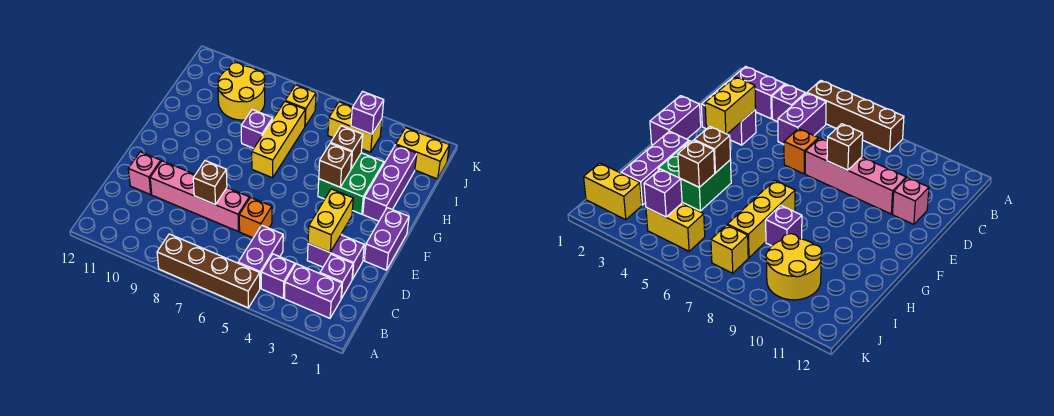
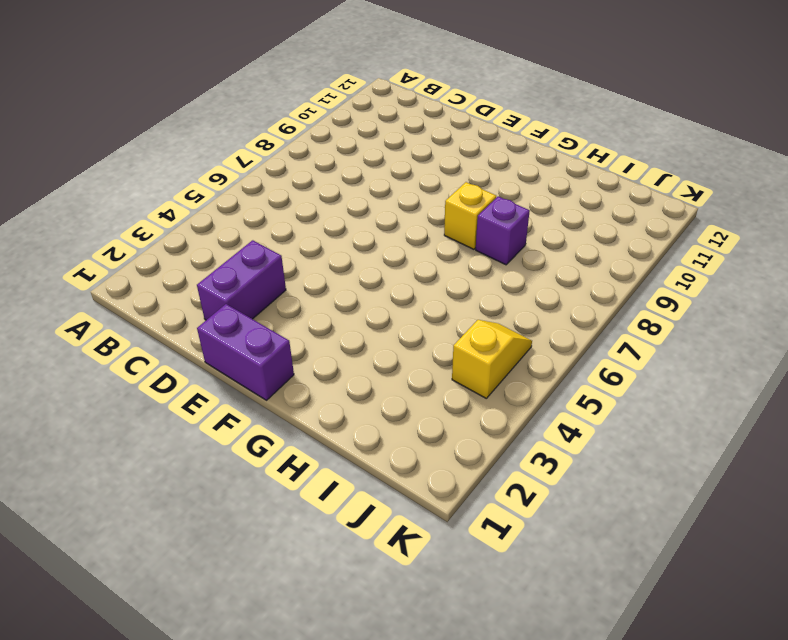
yellow 1x1 brick [444,182,496,249] -> yellow 1x1 brick moved to [285,85,316,126]
yellow 1x2 slope [452,320,532,398] -> yellow 1x2 brick [328,102,382,152]
none -> brown 1x4 brick [157,234,260,308]
none -> purple 1x2 brick [285,264,342,318]
none -> purple 1x1 brick [261,254,295,298]

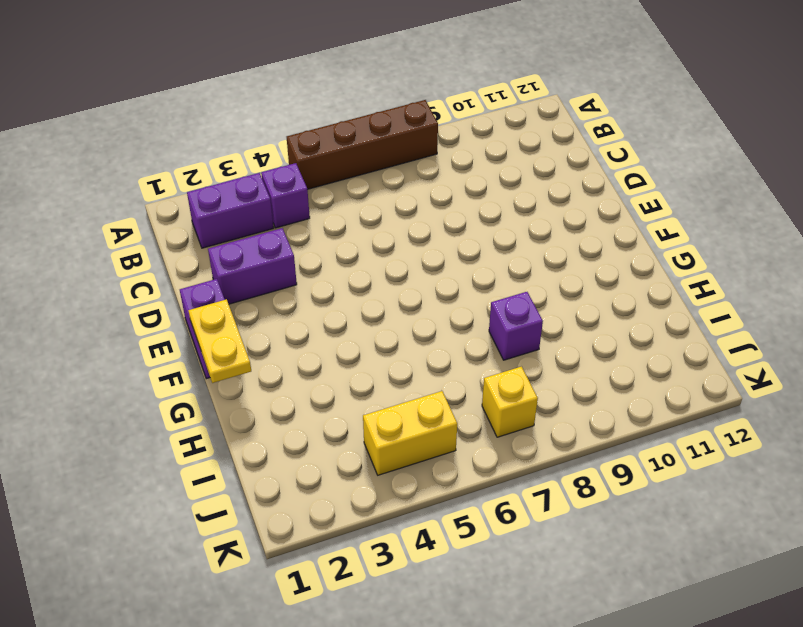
yellow 1x2 plate [188,299,251,383] -> none
none -> purple 1x2 brick [238,225,283,288]
none -> purple 1x1 brick [320,254,353,299]
none -> orange 1x1 brick [239,197,272,238]

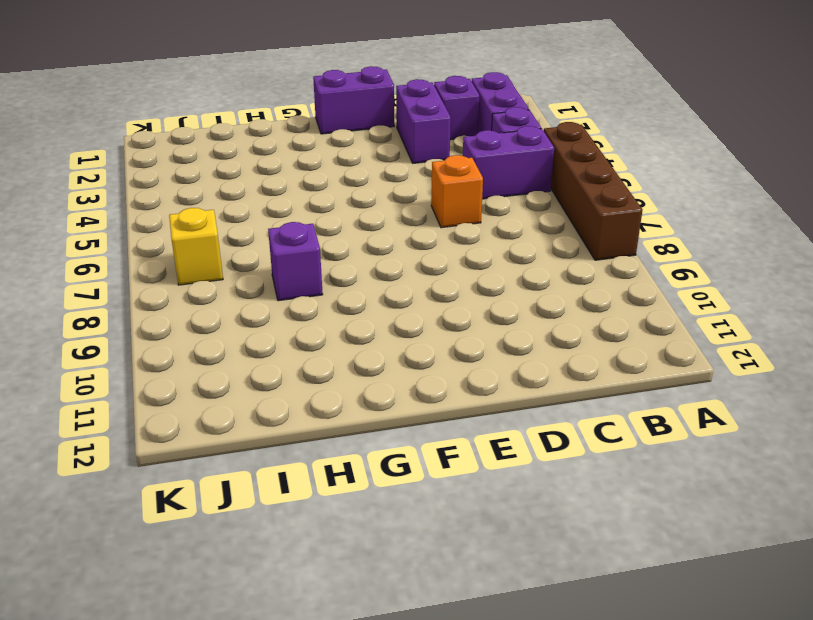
none -> pink 1x4 brick [150,161,249,232]
none -> pink 1x1 brick [128,152,161,195]
none -> purple 1x3 brick [363,145,417,221]

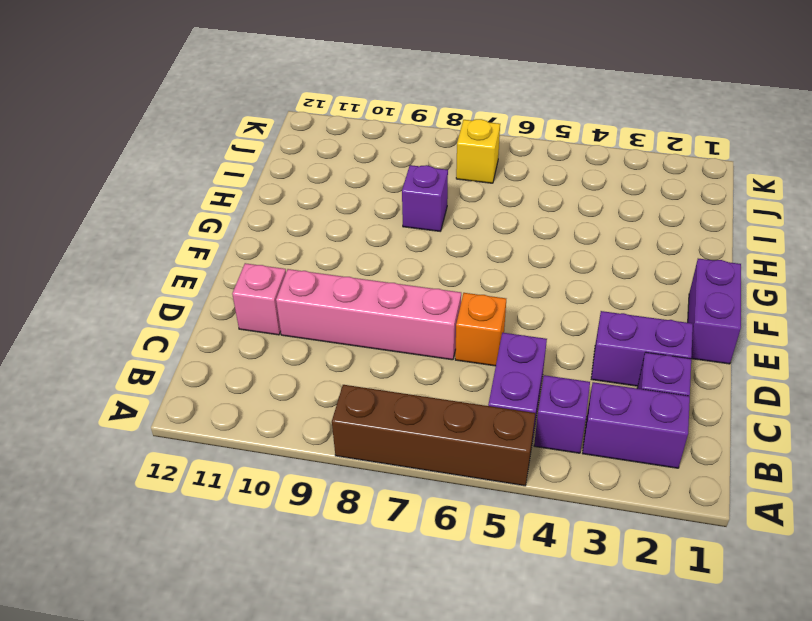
none -> purple 1x3 brick [363,145,417,221]
none -> green 2x2 brick [318,153,384,214]
none -> yellow 1x3 brick [252,102,305,178]

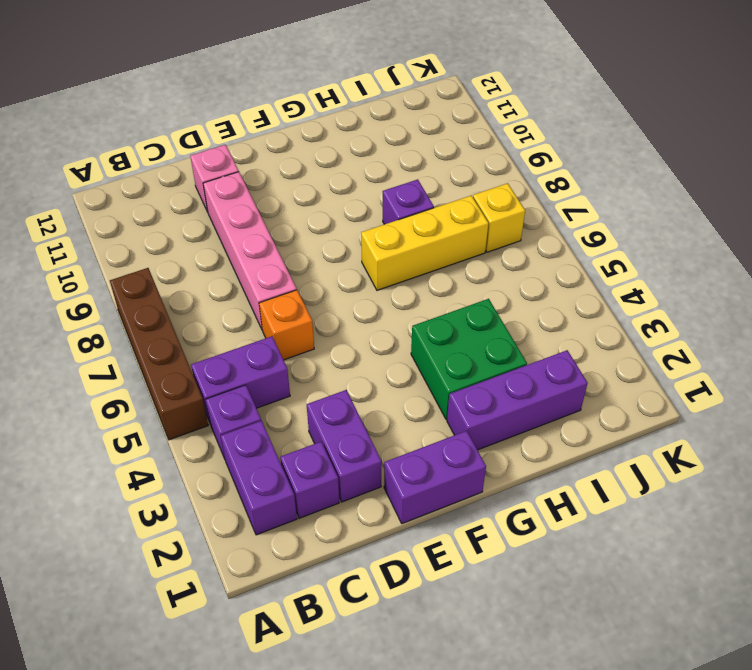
none -> yellow 2x2 round brick [218,63,265,120]
none -> yellow 1x2 brick [396,128,449,179]
none -> yellow 1x2 brick [328,102,382,152]

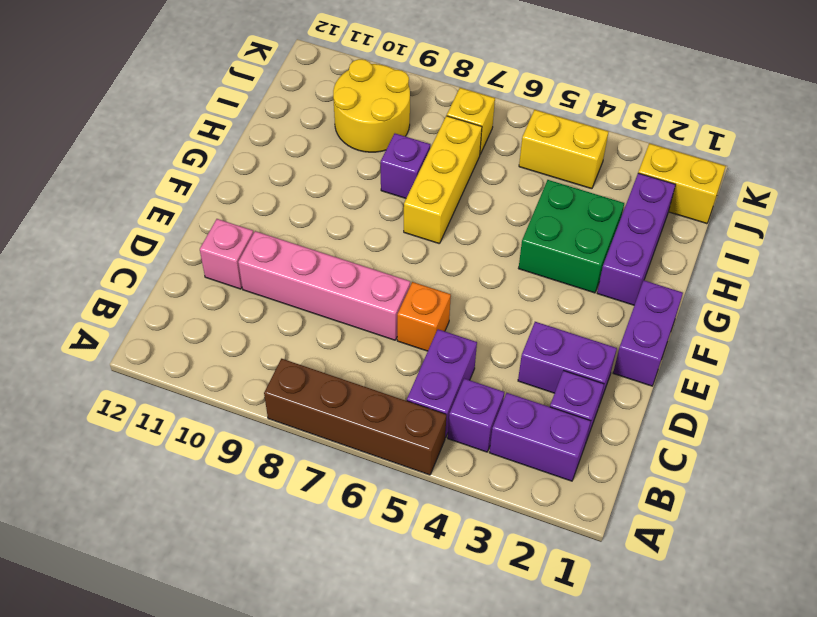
none -> yellow 1x2 brick [308,189,353,252]
none -> brown 1x1 brick [193,161,227,205]
none -> brown 1x1 brick [319,143,352,187]

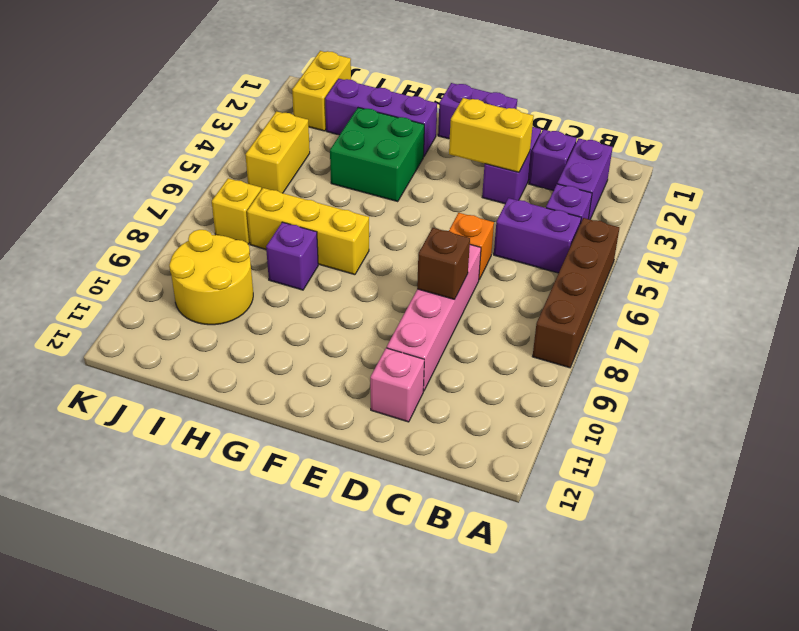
none -> brown 1x1 brick [319,143,352,187]
none -> brown 1x1 brick [331,126,363,169]
none -> purple 1x1 brick [351,91,384,134]

